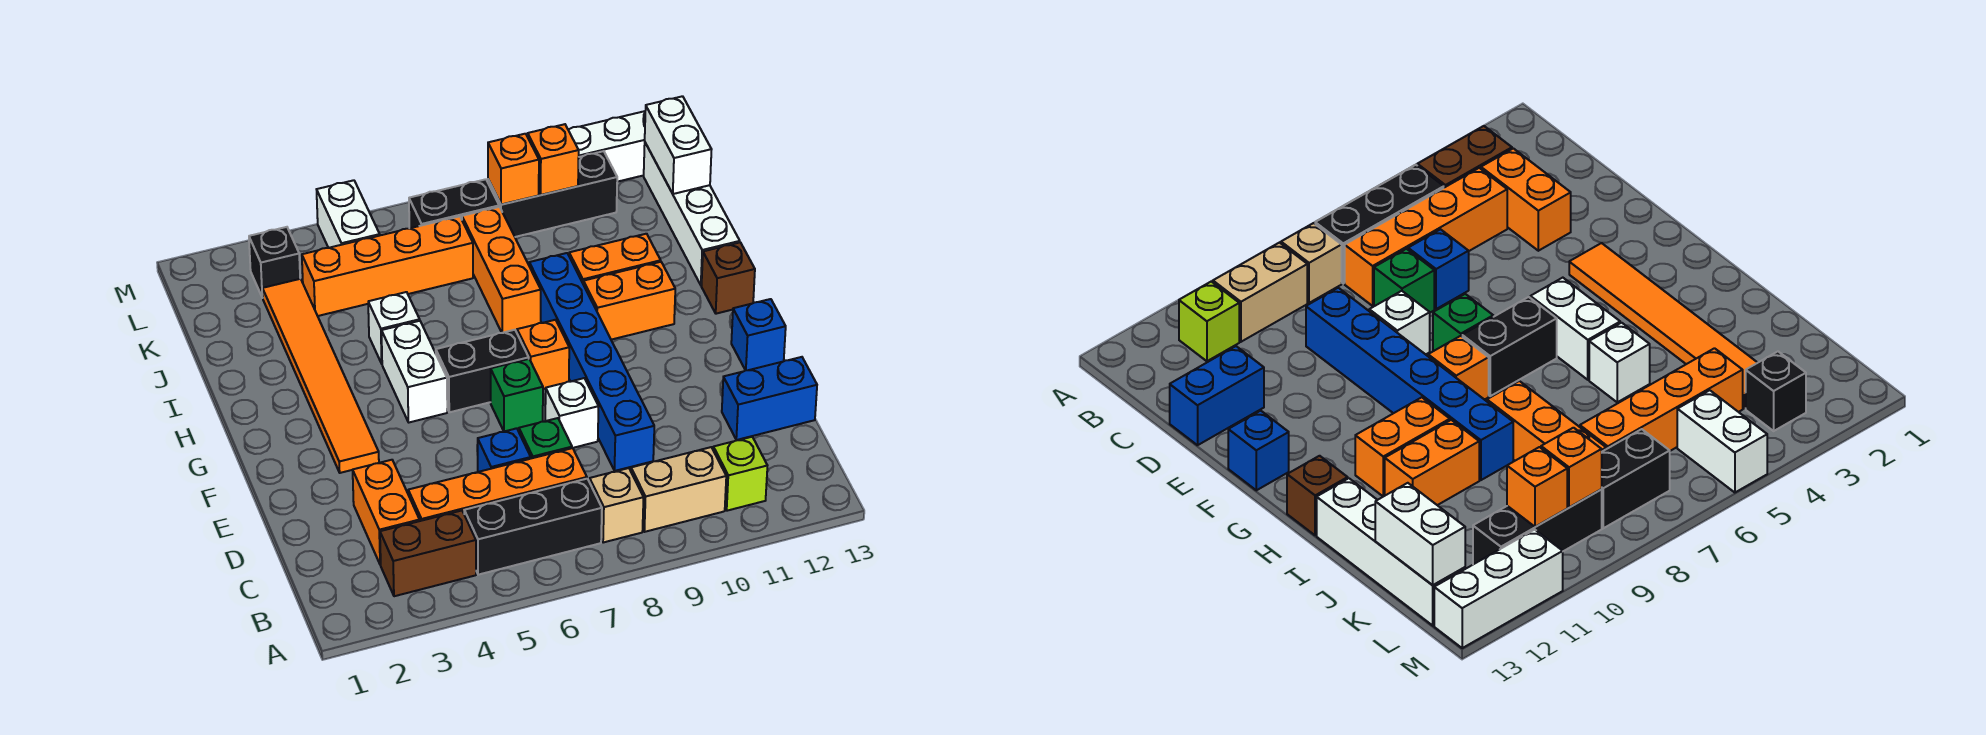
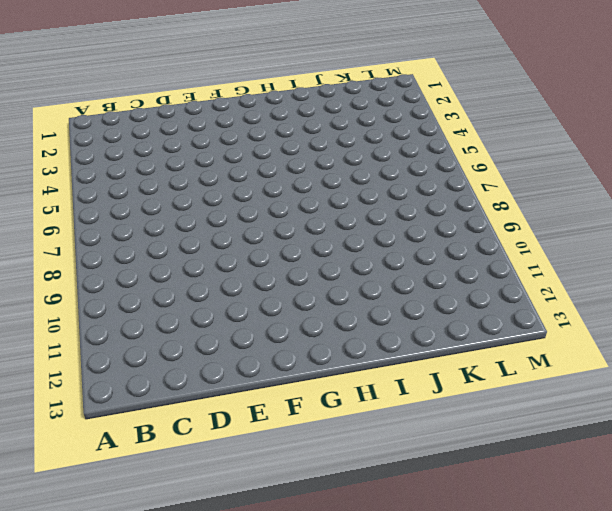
none -> brown 1x2 brick [380,511,476,596]
none -> black 1x3 brick [464,479,602,575]
none -> tan 1x1 brick [590,468,644,543]
none -> tan 1x2 brick [631,447,726,532]

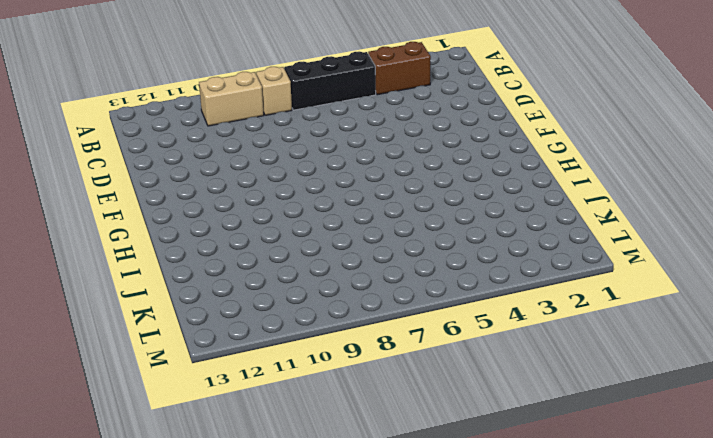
none -> lime 1x1 brick [713,437,767,511]
none -> orange 1x2 brick [353,460,420,565]
none -> orange 1x4 brick [408,448,587,521]
none -> blue 1x1 brick [478,428,531,472]

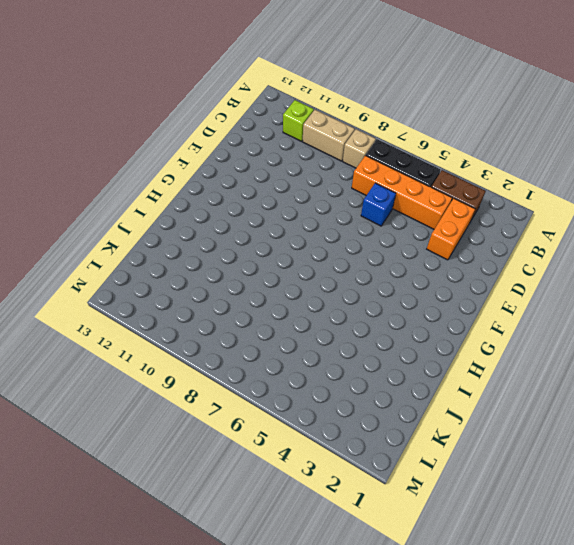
none -> green 1x1 brick [519,418,572,458]
none -> blue 1x6 brick [529,253,654,471]
none -> blue 1x2 brick [722,357,817,440]
none -> white 1x1 brick [545,378,599,448]

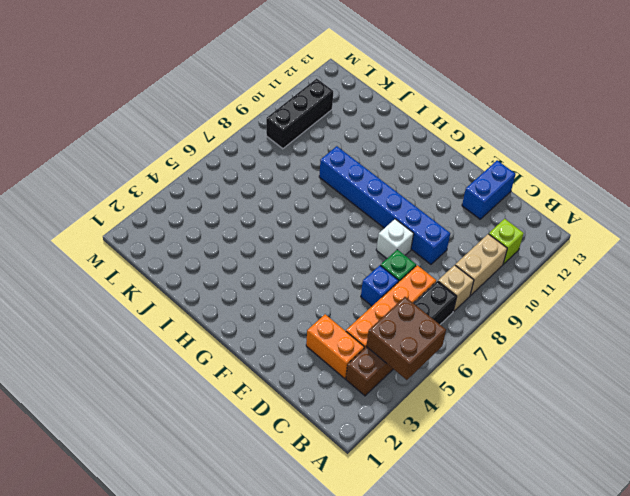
brown 2x2 brick [366,297,446,380] -> none
none -> orange 1x6 tile [262,279,379,473]
none -> green 1x1 brick [491,359,543,431]
none -> blue 1x1 brick [731,299,786,370]
none -> white 1x2 brick [381,321,447,422]

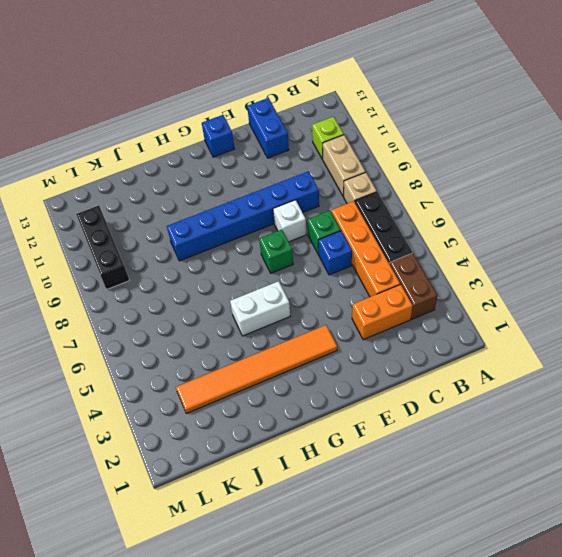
none -> black 1x2 brick [436,330,529,412]
none -> orange 1x1 brick [517,320,569,389]
none -> orange 1x2 brick [583,262,675,340]
none -> brown 1x1 brick [702,242,755,314]

